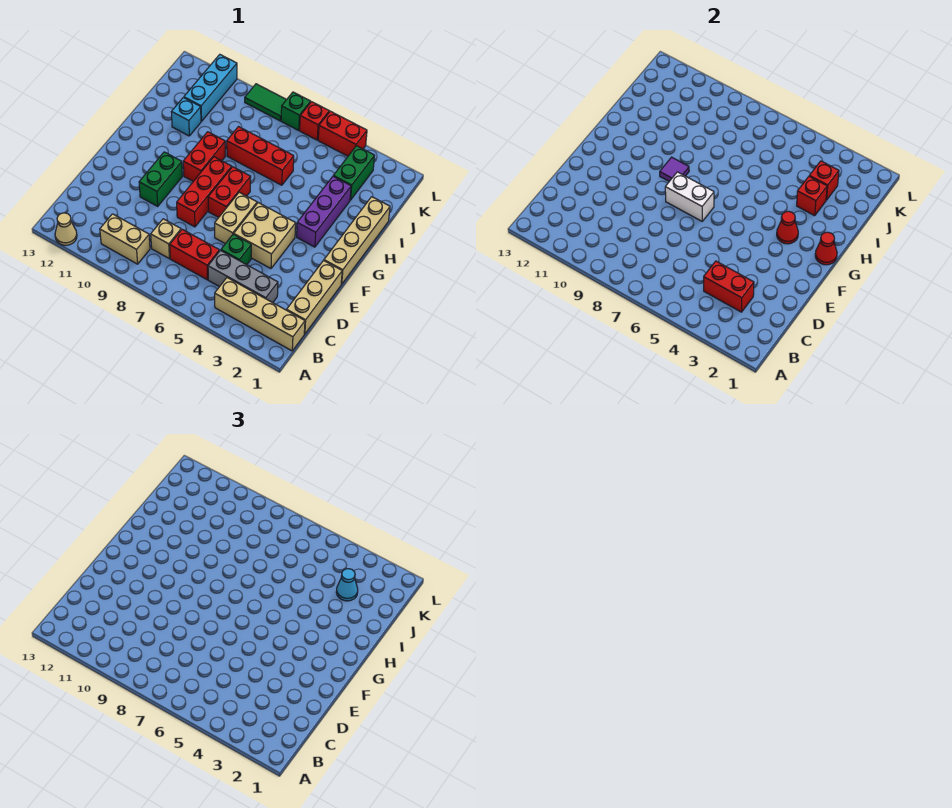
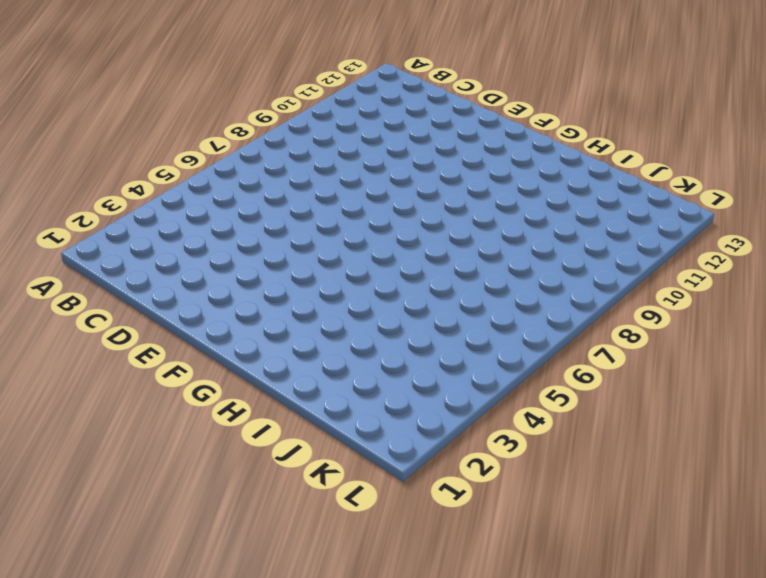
none -> tan 1x1 cone [55,213,77,245]
none -> tan 1x4 brick [215,278,305,351]
none -> tan 1x2 brick [100,214,150,264]
none -> tan 1x3 brick [287,261,342,334]

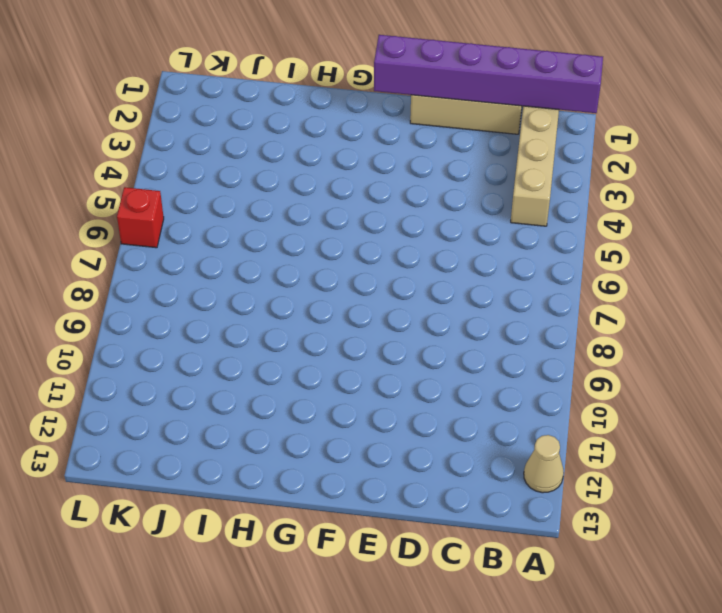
purple 1x6 brick [374,35,603,113] -> none
none -> tan 1x2 brick [100,214,150,264]
none -> grey 1x3 brick [208,250,278,303]
none -> red 1x2 brick [170,229,219,280]
none -> tan 1x1 brick [151,219,181,259]

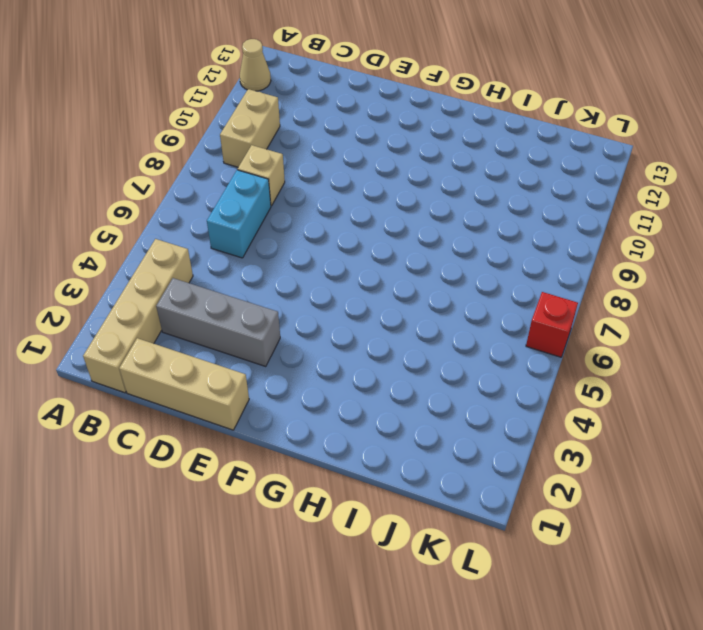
grey 1x3 brick [156,278,280,367] -> grey 1x3 brick turned to [208,250,278,303]
cyan 1x2 brick [207,170,271,258] -> red 1x2 brick [170,229,219,280]
none -> green 1x1 brick [221,234,251,265]
none -> tan 2x2 brick [234,203,296,269]
none -> tan 1x2 brick [215,192,257,244]
none -> red 1x3 brick [177,157,232,227]

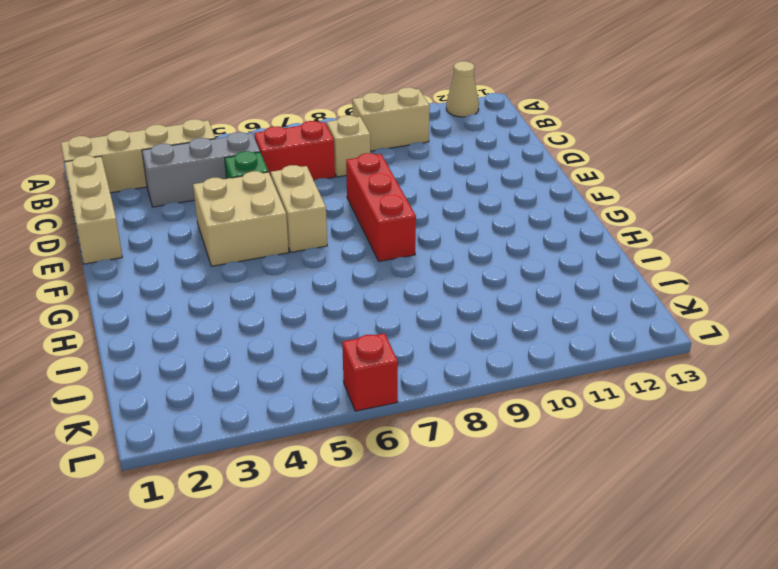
none -> green 1x2 brick [139,152,182,206]
none -> tan 1x4 brick [324,197,390,284]
none -> red 1x2 brick [208,167,251,217]
none -> purple 1x3 brick [297,176,351,247]

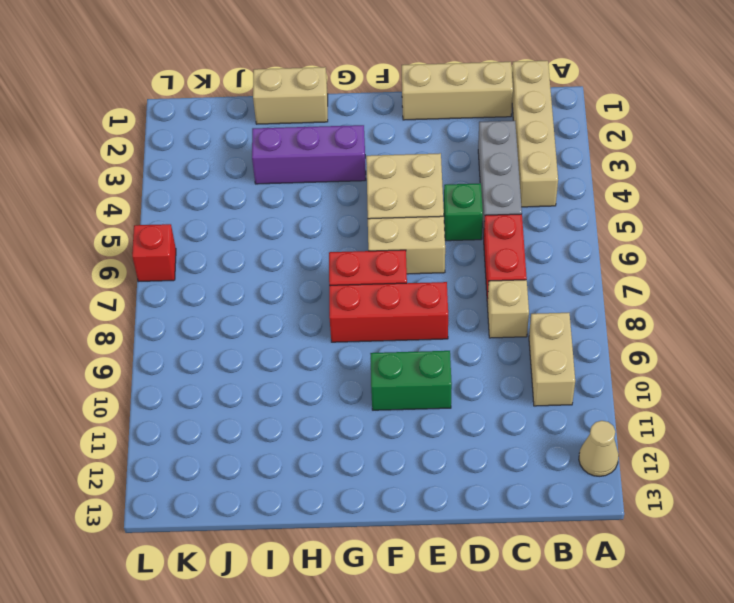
tan 1x2 brick [253,67,328,124] -> tan 1x4 brick [324,197,390,284]
none -> red 1x2 brick [183,132,225,181]
none -> red 1x3 brick [227,127,294,185]
none -> cyan 1x1 brick [172,98,201,136]
none -> green 1x2 brick [334,146,375,200]

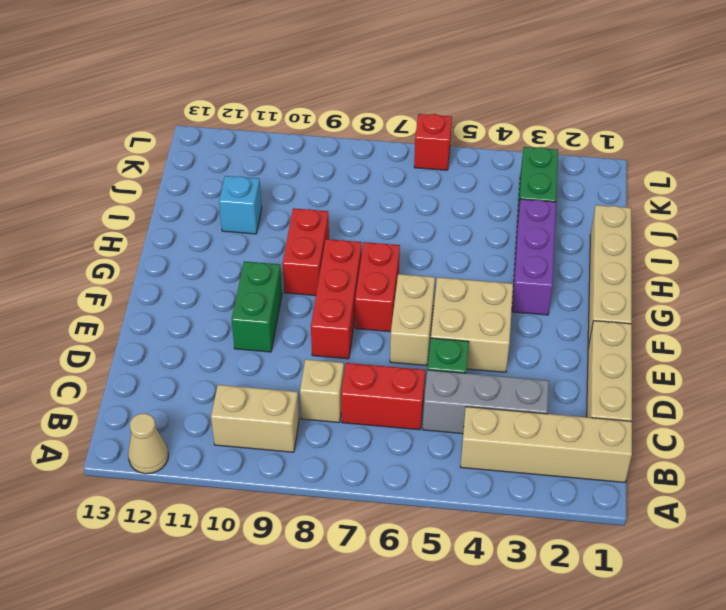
none -> red 1x3 brick [227,127,294,185]
none -> cyan 1x3 brick [184,55,237,121]
none -> red 1x2 brick [318,111,367,156]
none -> green 1x1 brick [281,92,311,130]

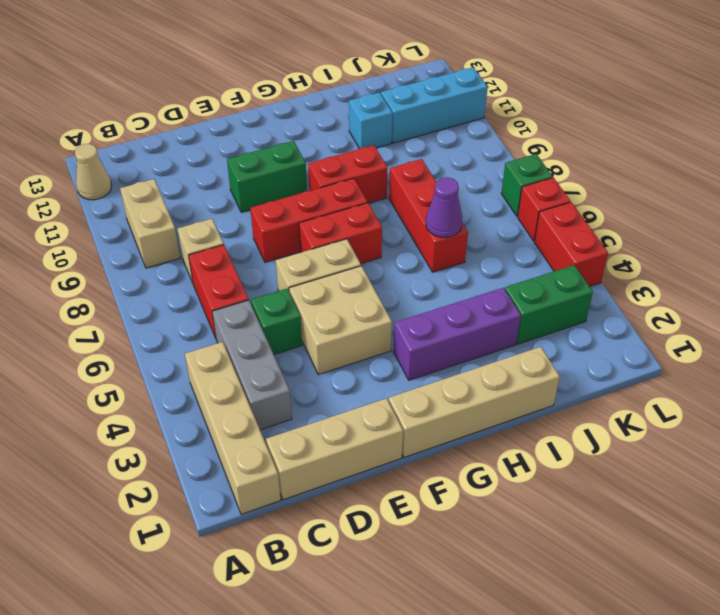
purple 1x1 cone [426,177,462,238] -> none
none -> green 1x2 tile [245,84,287,121]
none -> red 1x2 brick [704,261,754,312]
none -> white 1x2 brick [665,172,714,221]
none -> red 1x1 cone [815,232,837,265]

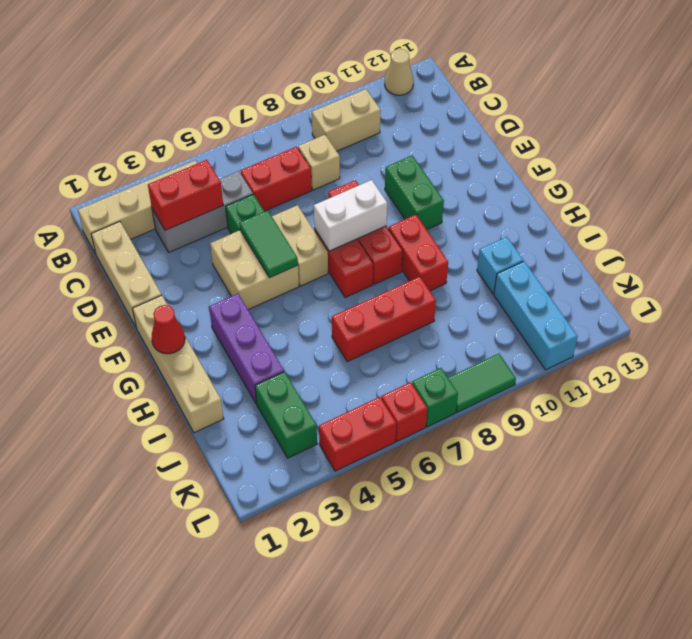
green 1x2 tile [239,210,298,278] -> none
none -> red 1x1 cone [777,211,798,244]
none -> purple 1x1 tile [660,157,689,181]
none -> red 1x1 brick [797,176,827,216]
none -> red 1x1 brick [810,161,839,200]

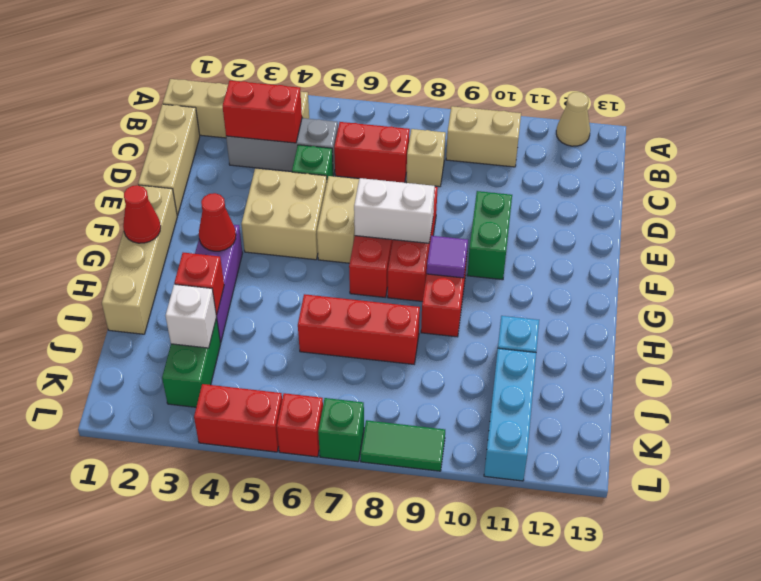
white 1x1 brick [166,284,217,348] -> red 1x1 brick [810,161,839,200]
none -> cyan 1x1 cone [336,569,358,601]

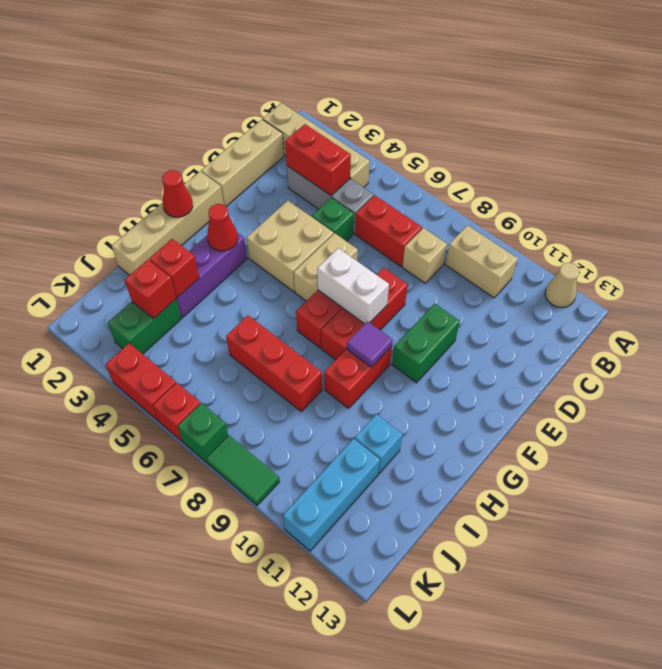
none -> cyan 1x1 cone [336,569,358,601]

